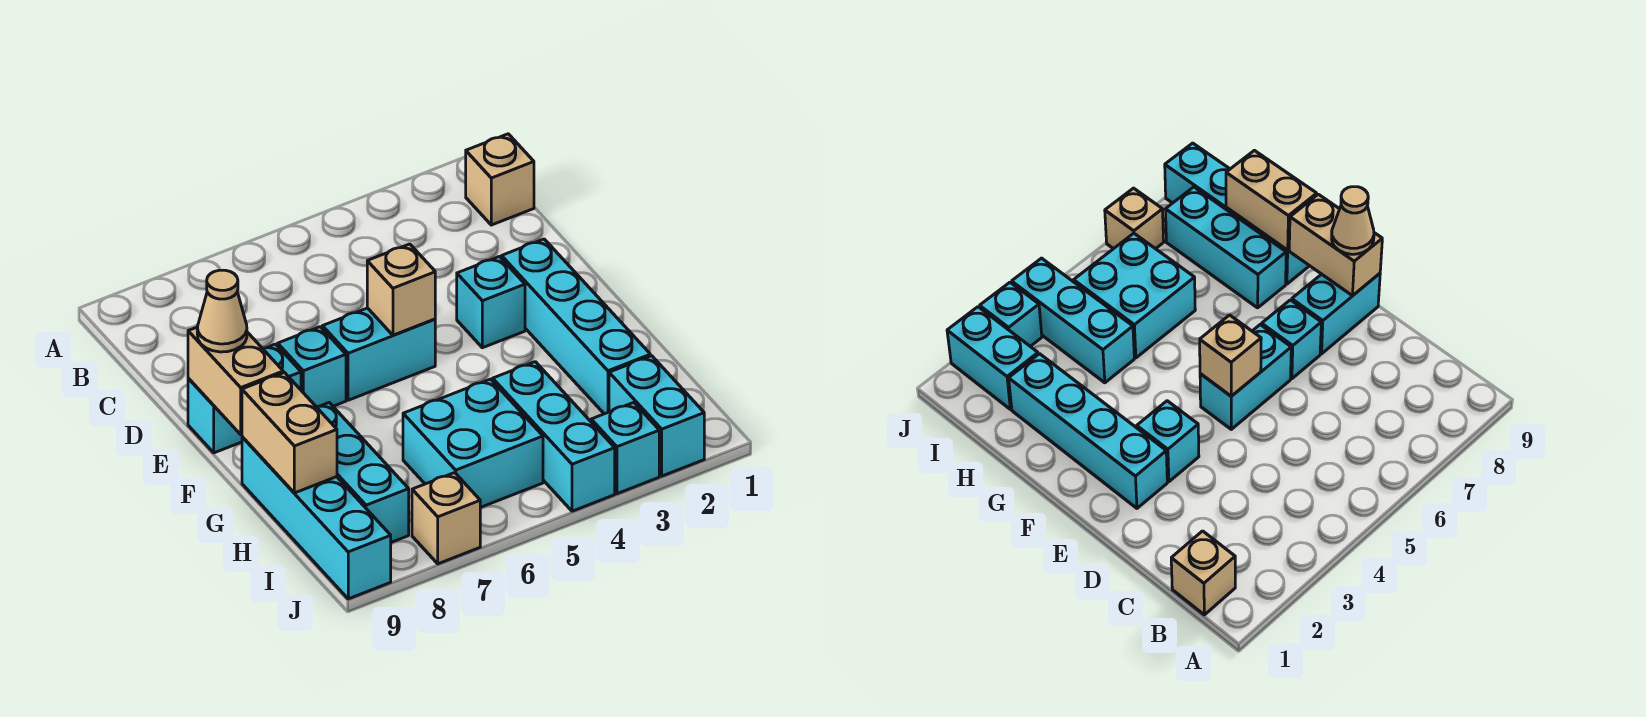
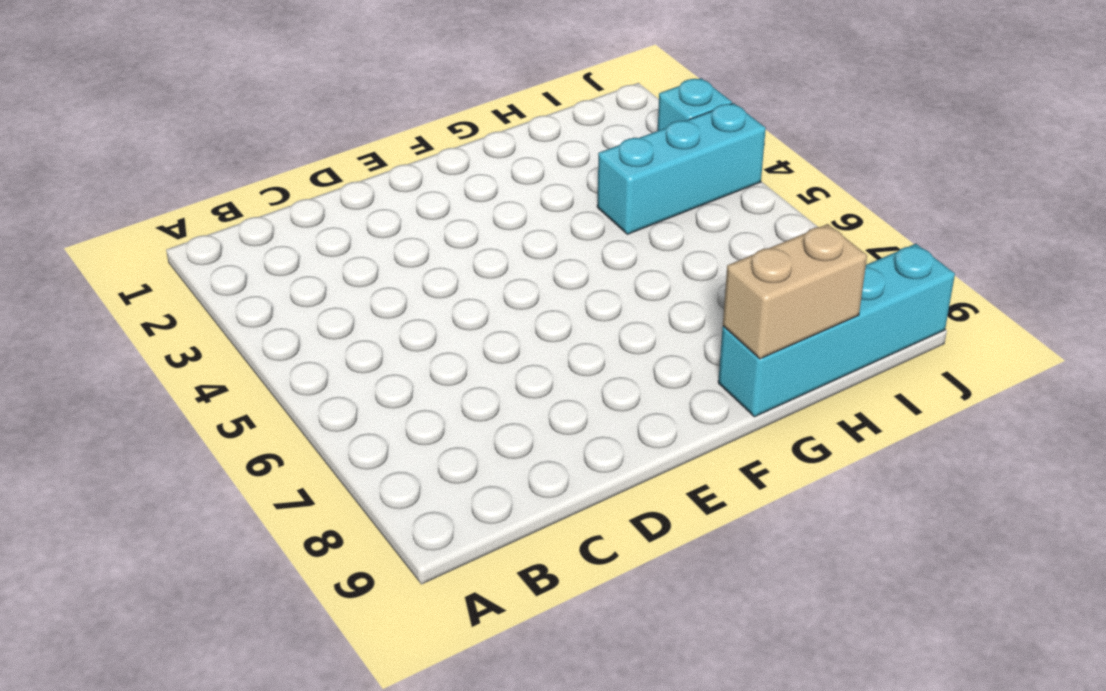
none -> tan 1x1 brick [466,134,534,225]
none -> cyan 1x4 brick [502,239,650,414]
none -> cyan 1x1 brick [457,256,525,348]

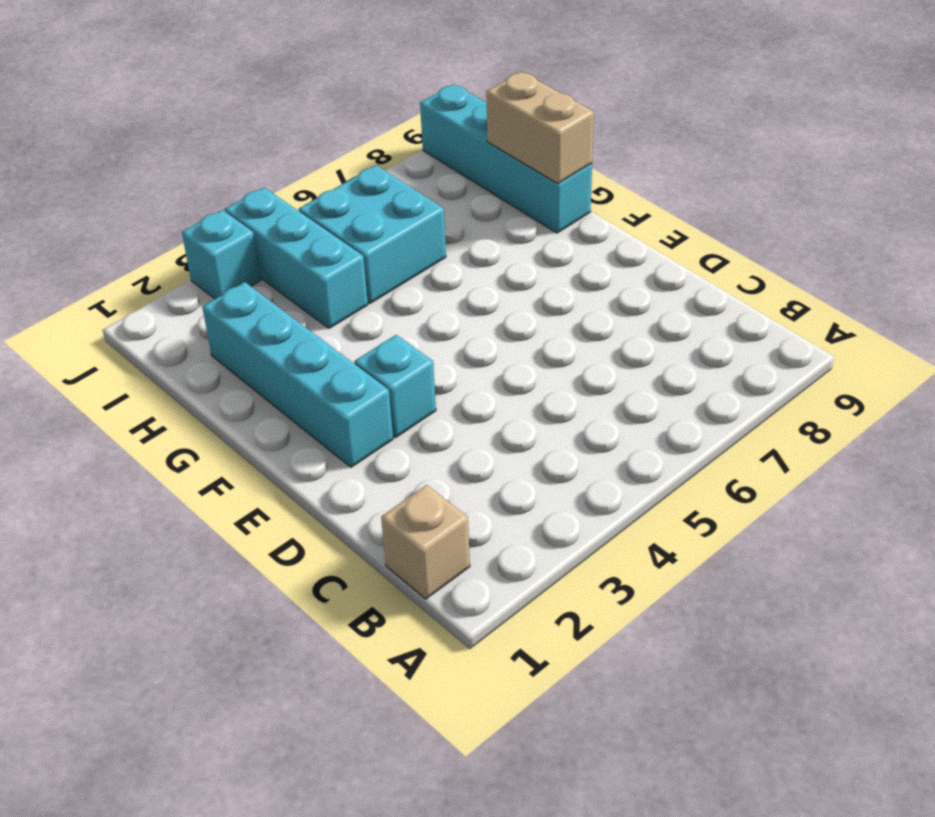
none -> cyan 1x2 brick [322,308,435,400]
none -> cyan 1x1 brick [278,327,346,407]
none -> cyan 1x2 brick [188,344,301,453]

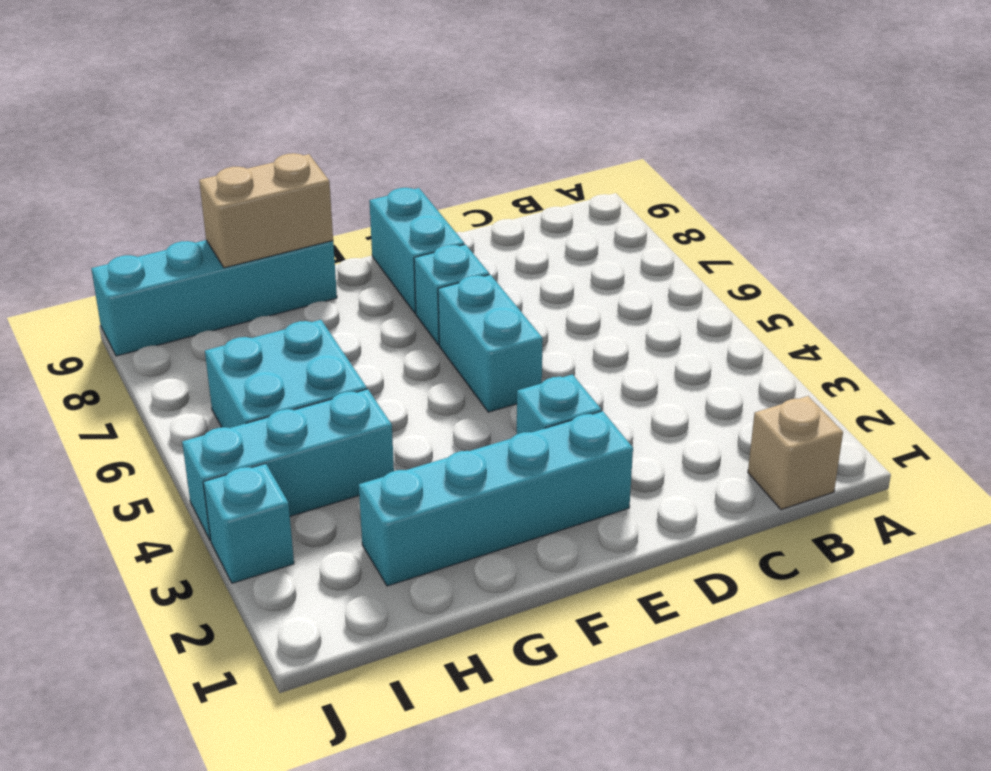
none -> cyan 1x3 brick [317,403,409,542]
none -> cyan 1x2 brick [609,356,704,476]
none -> tan 1x1 brick [412,473,480,564]

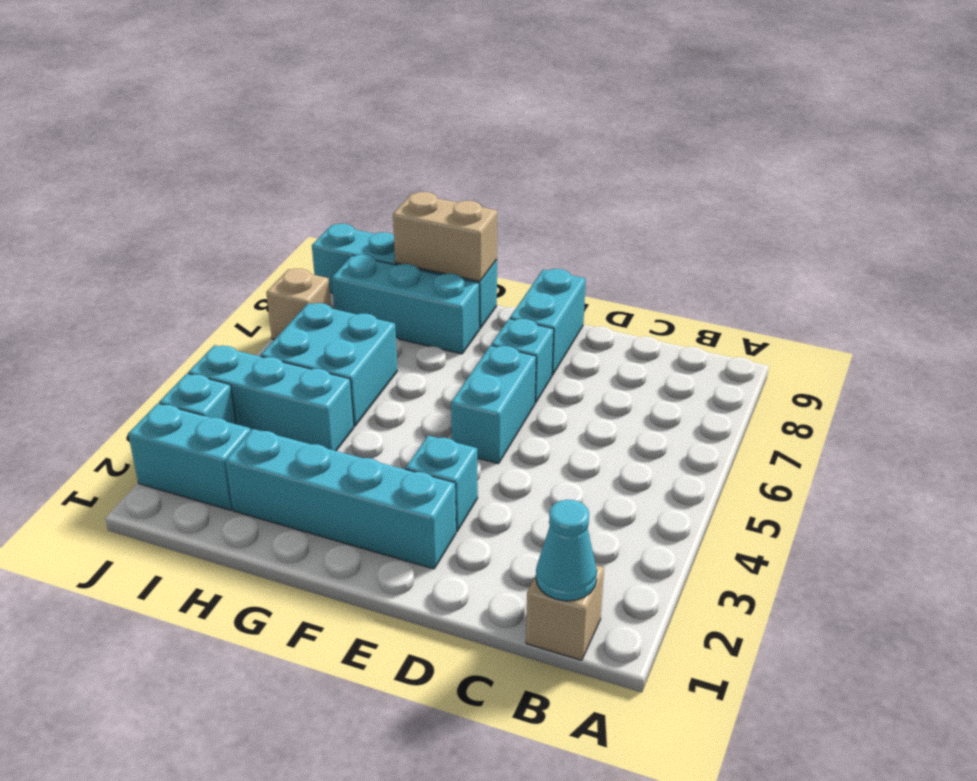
cyan 1x1 cone [536,500,597,601] -> none
none -> tan 1x1 brick [367,244,435,335]
none -> tan 1x2 brick [188,327,283,434]
none -> tan 1x1 cone [197,270,247,352]

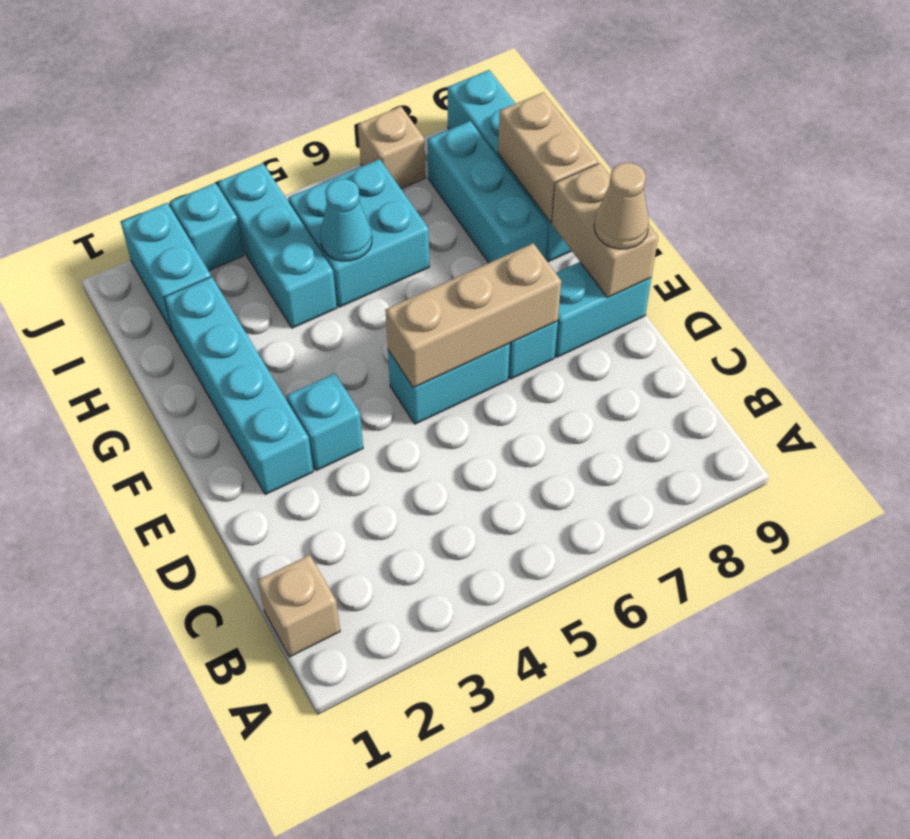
tan 1x3 brick [385,243,561,388] -> tan 1x1 brick [367,244,435,335]
cyan 1x1 cone [320,179,372,261] -> none

